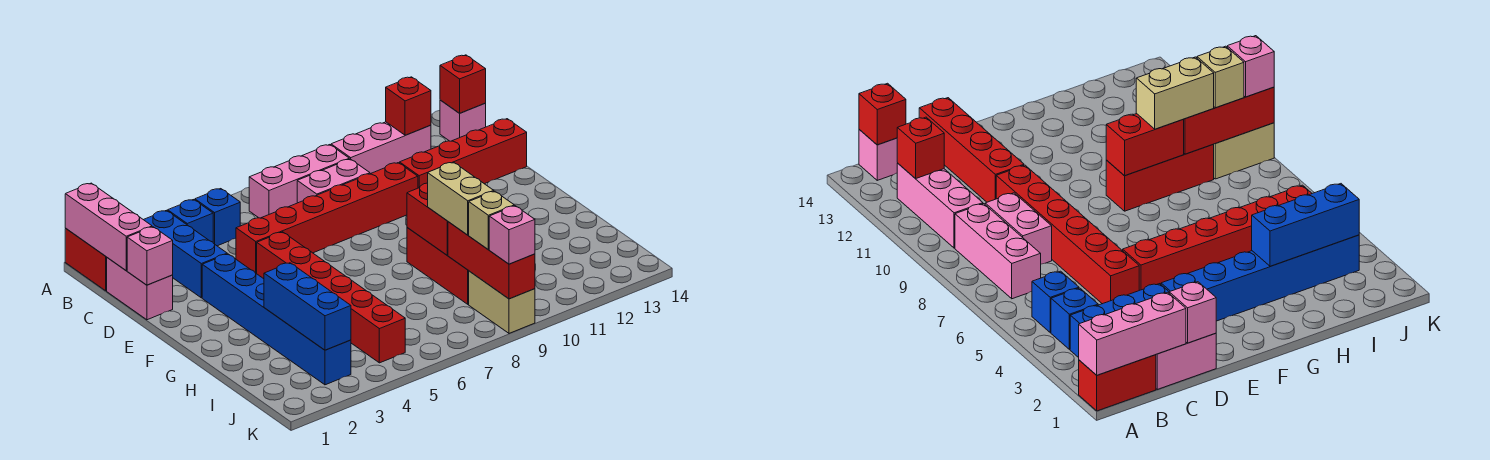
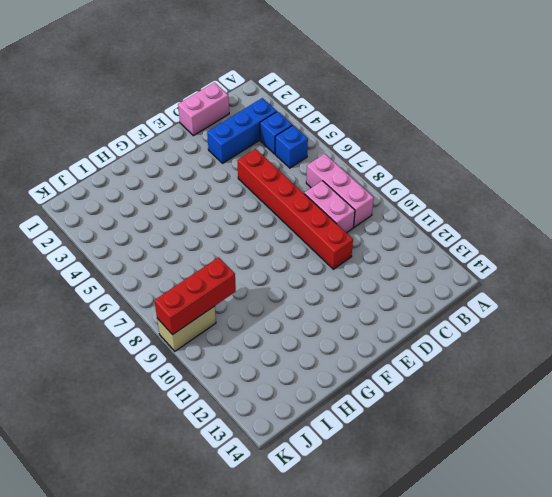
none -> red 1x2 brick [65,229,107,291]
none -> pink 1x3 brick [331,122,431,174]
none -> pink 1x1 brick [440,100,486,141]

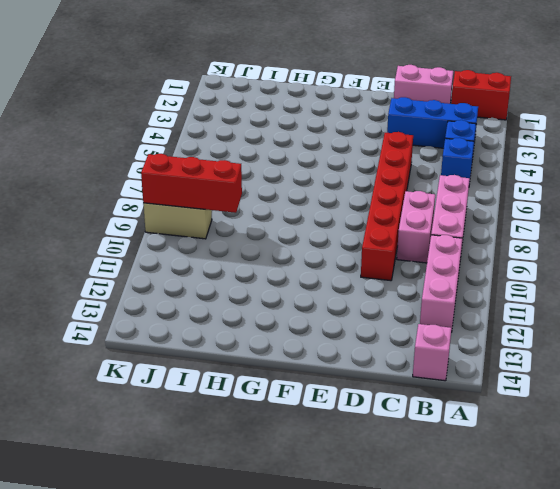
none -> red 1x4 brick [400,119,527,188]
none -> blue 1x6 brick [202,254,351,385]
none -> red 1x6 brick [257,232,405,363]

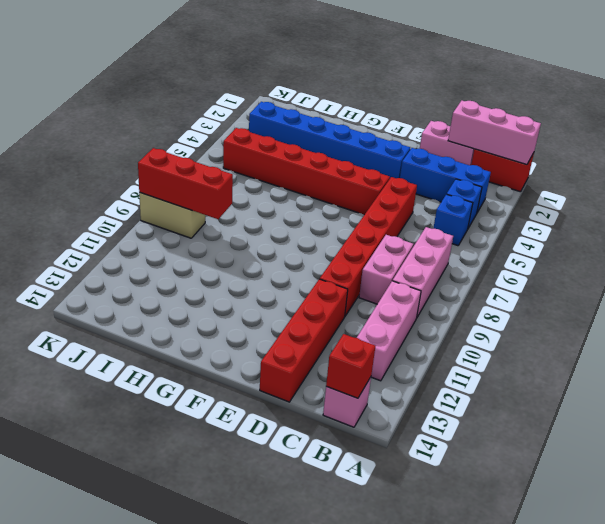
none -> red 1x3 brick [407,228,469,304]
none -> red 1x1 brick [386,77,431,135]
none -> pink 1x1 brick [127,227,173,285]

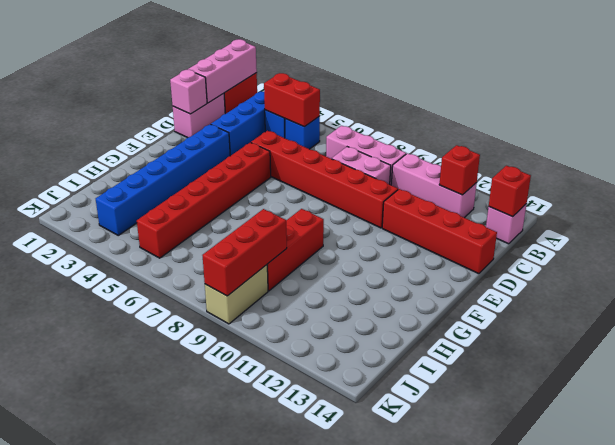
red 1x2 brick [264,73,320,127] -> red 1x2 brick turned to [407,183,448,255]
none -> blue 1x3 brick [264,263,351,350]
none -> tan 1x2 brick [428,162,494,235]
none -> tan 1x1 brick [469,191,514,250]

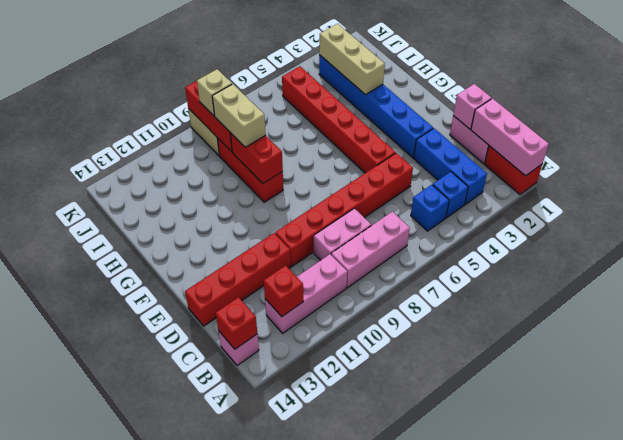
tan 1x3 brick [319,24,385,95] -> blue 1x3 brick [264,263,351,350]
none -> pink 1x1 brick [489,206,535,264]

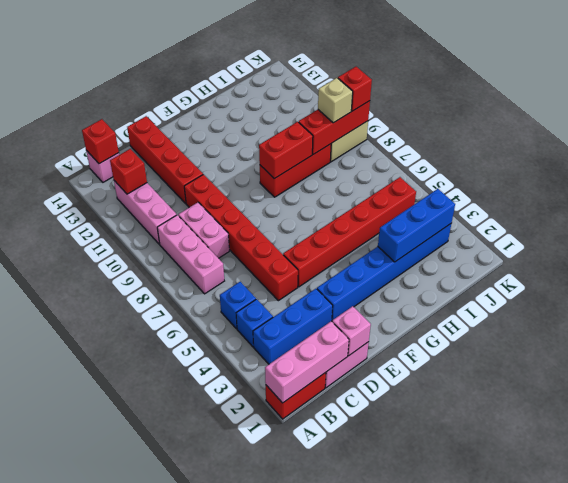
red 1x1 brick [338,67,372,111] -> pink 1x1 brick [489,206,535,264]
none -> tan 1x2 brick [428,162,494,235]

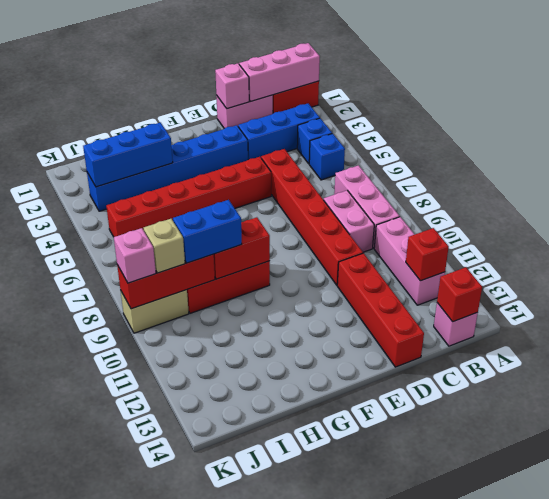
blue 1x2 brick [173,200,242,263] -> tan 1x2 brick [428,162,494,235]

